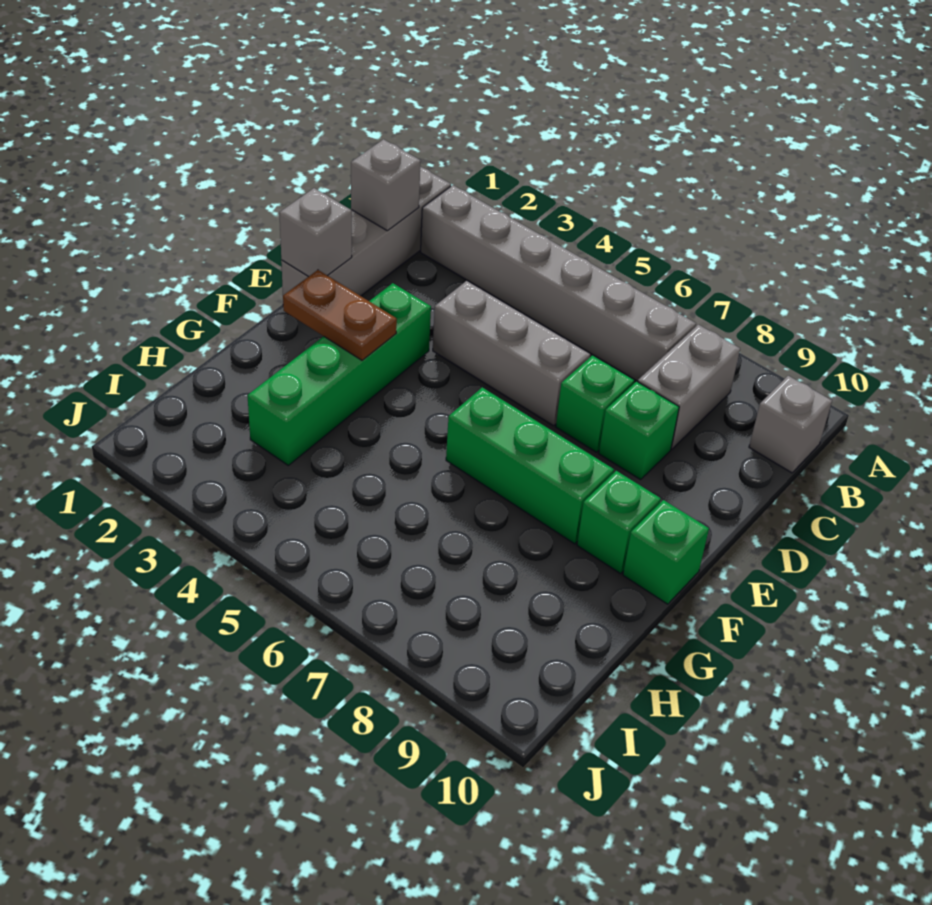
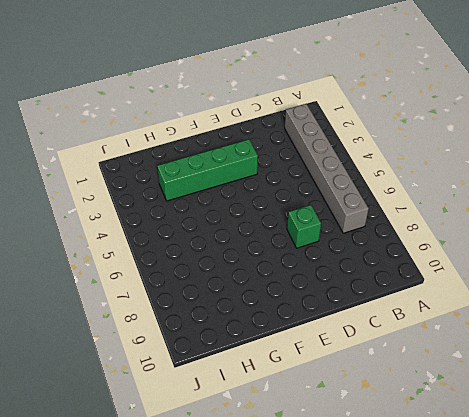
none -> grey 1x4 brick [281,167,451,296]
none -> grey 1x2 brick [638,325,740,449]
none -> grey 1x1 brick [749,376,832,473]

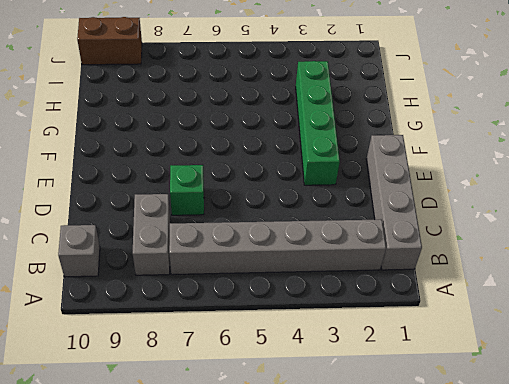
brown 1x2 brick [77,17,142,65] -> none
none -> grey 1x3 brick [433,281,590,426]
none -> green 1x1 brick [599,382,679,480]
none -> green 1x3 brick [446,387,614,544]

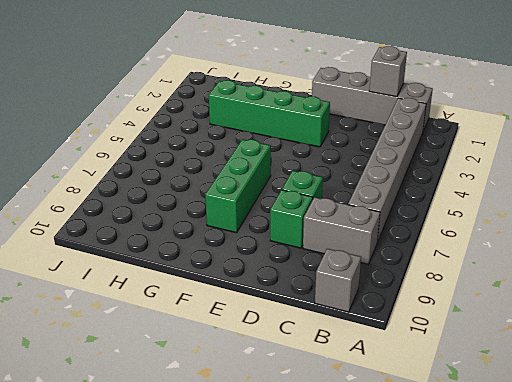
none -> grey 1x3 brick [433,281,590,426]
none -> green 1x1 brick [577,471,661,574]
none -> green 1x1 brick [623,500,709,604]

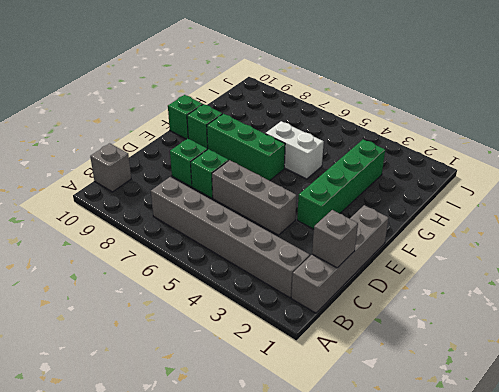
white 1x2 brick [265,121,324,179] -> none
none -> grey 1x2 brick [638,325,740,449]
none -> grey 1x1 brick [279,188,352,277]
none -> brown 1x2 plate [283,270,397,360]

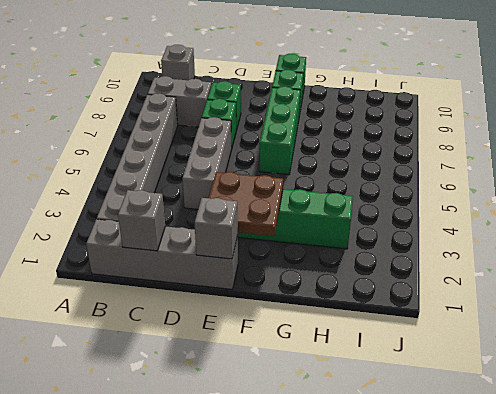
brown 2x2 plate [209,172,283,236] -> brown 1x2 plate [283,270,397,360]

